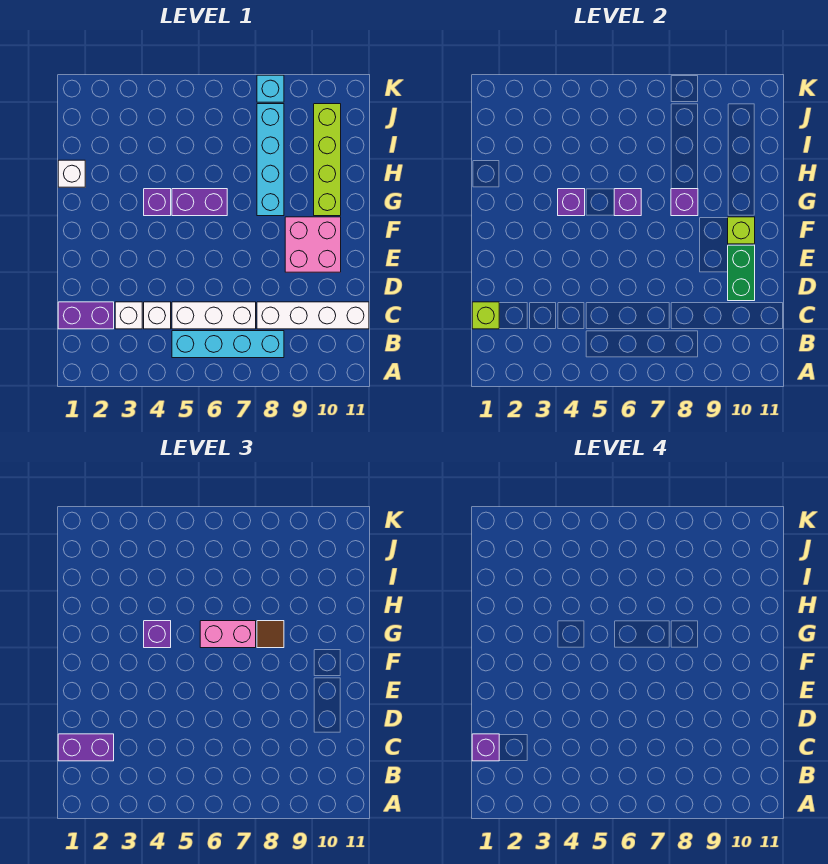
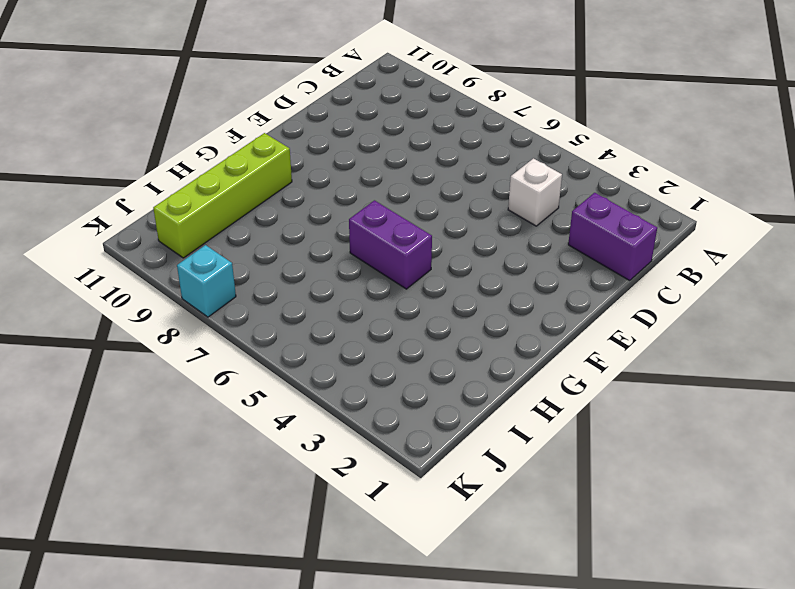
none -> cyan 1x4 brick [172,331,284,358]
none -> white 1x1 brick [115,302,142,329]
none -> white 1x3 brick [172,302,256,329]

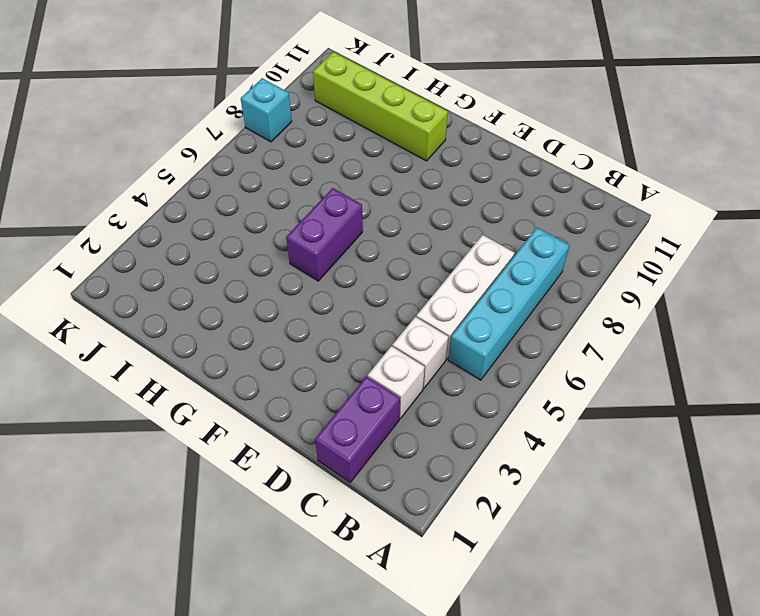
none -> white 1x4 brick [257,302,369,329]
none -> pink 2x2 brick [285,217,341,272]
none -> purple 1x1 brick [144,189,171,216]

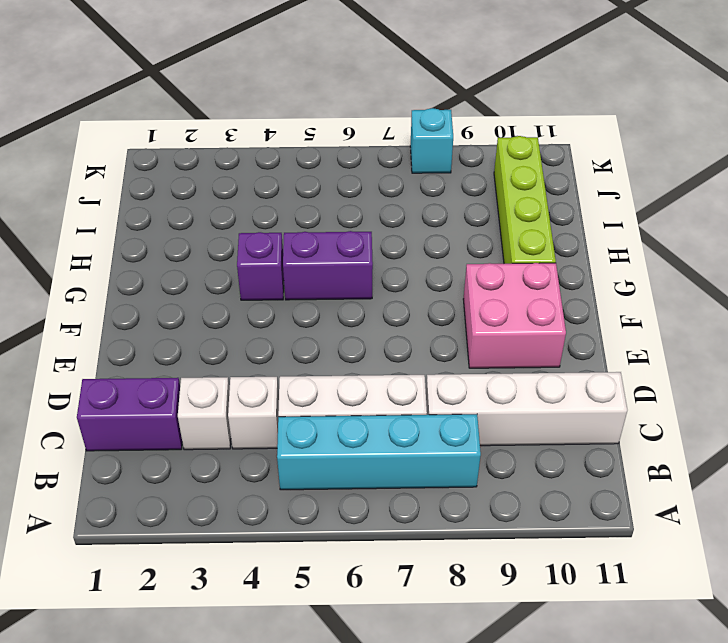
none -> cyan 1x4 brick [257,104,284,216]
none -> white 1x1 brick [58,160,85,187]
none -> lime 1x1 brick [472,302,499,329]

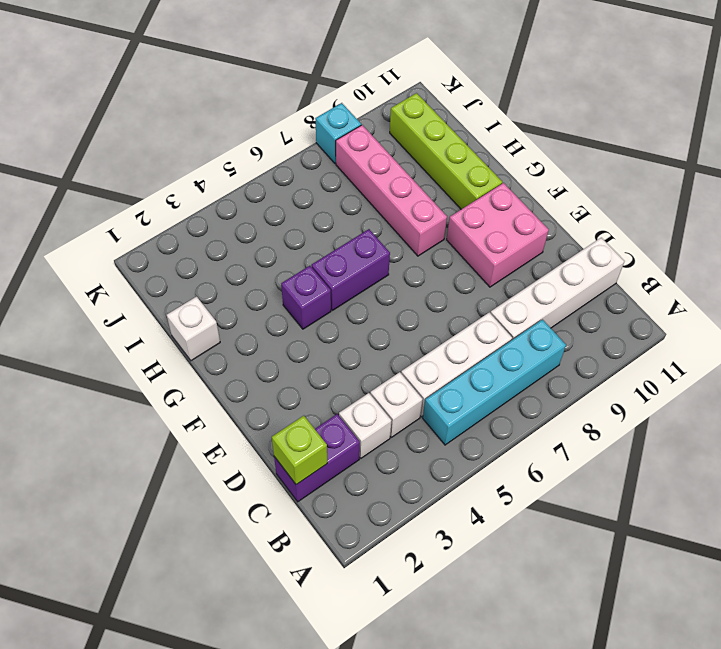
pink 1x4 brick [336,125,447,256] -> cyan 1x4 brick [257,104,284,216]
none -> green 1x2 brick [728,245,755,301]
none -> lime 1x1 brick [728,217,755,244]
none -> purple 1x1 brick [558,189,585,216]

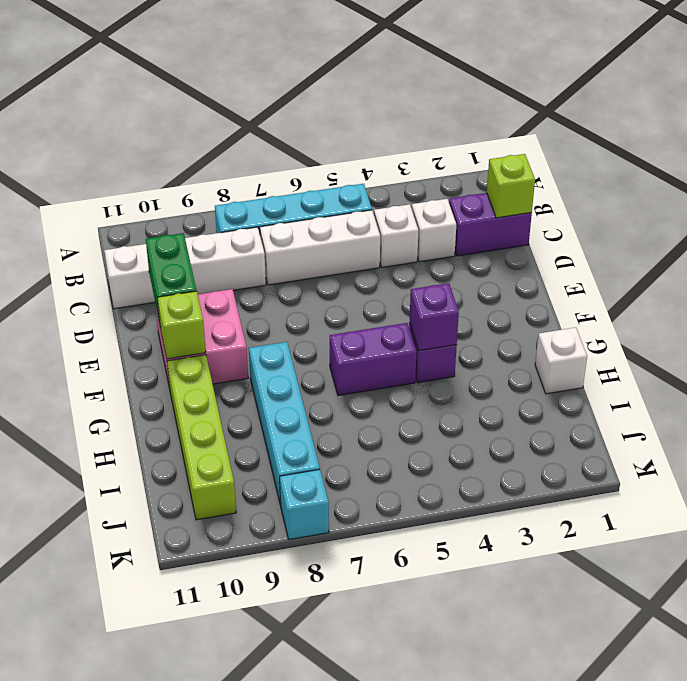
none -> purple 1x1 brick [614,189,641,216]
none -> purple 1x1 brick [671,189,698,216]
none -> purple 1x2 brick [58,734,114,761]

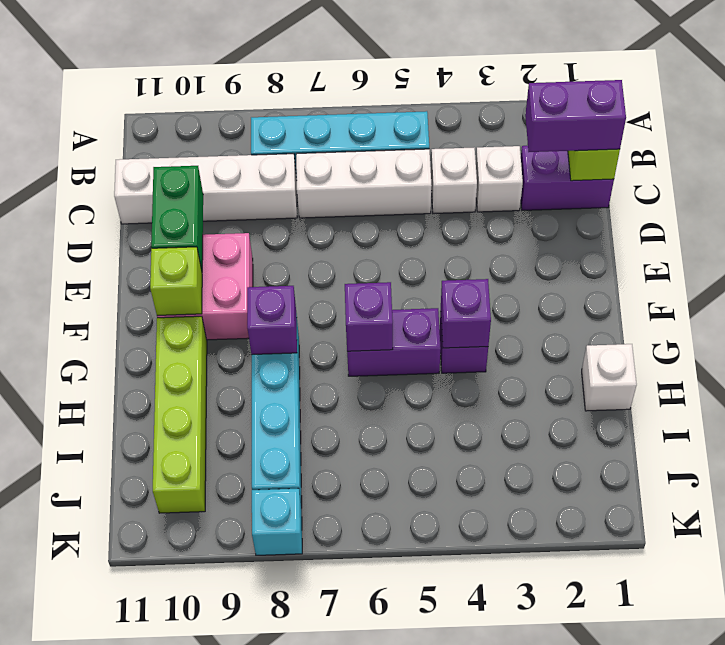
none -> purple 1x1 brick [144,621,171,648]
none -> pink 1x2 brick [200,621,256,648]
none -> brown 1x1 tile [257,621,284,648]

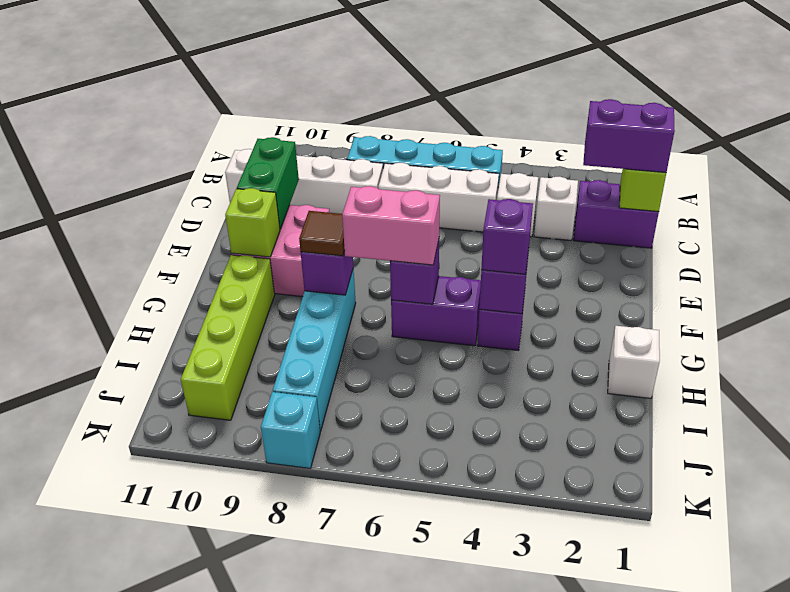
none -> purple 1x1 brick [472,734,499,761]

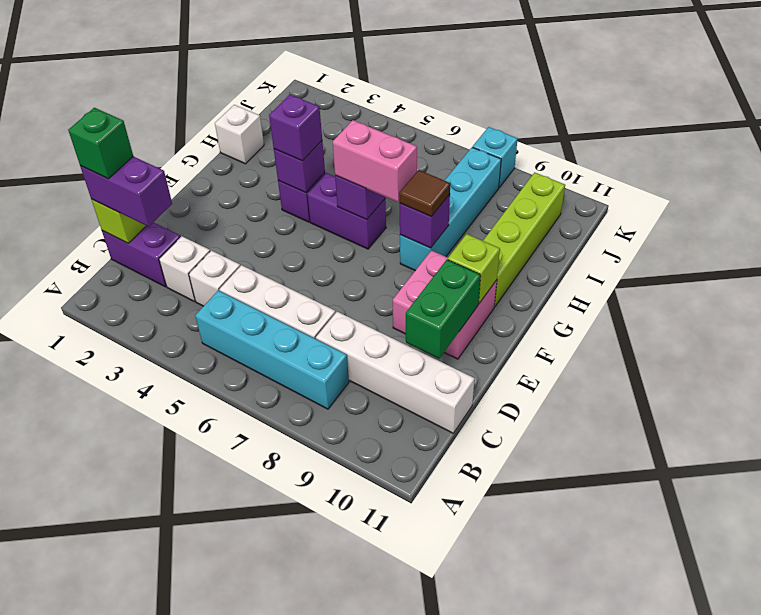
green 1x1 brick [68,108,133,179] -> purple 1x1 brick [472,734,499,761]

